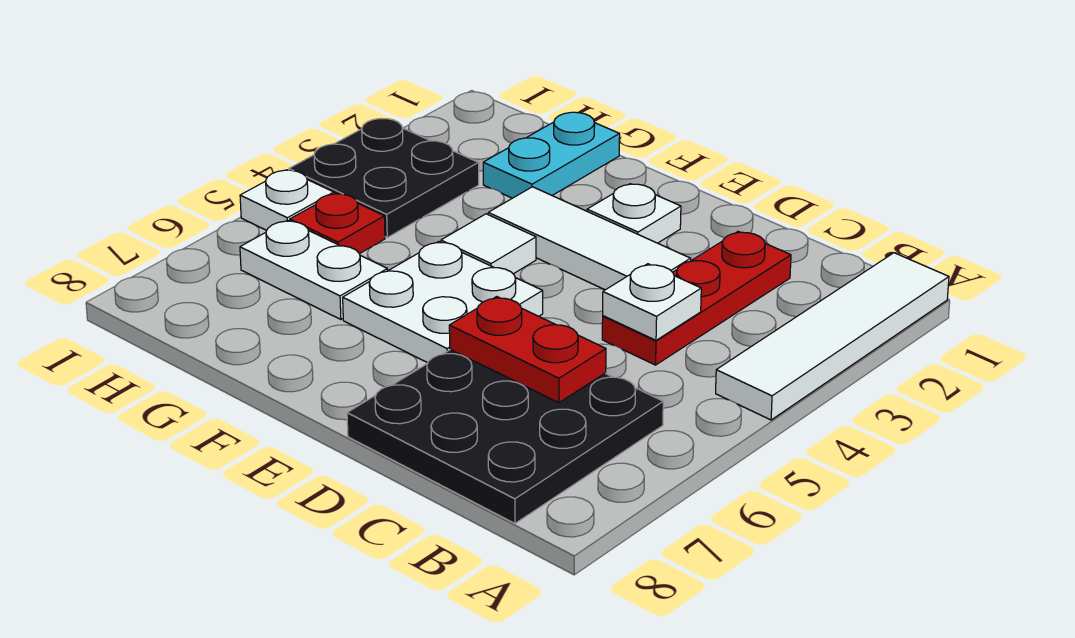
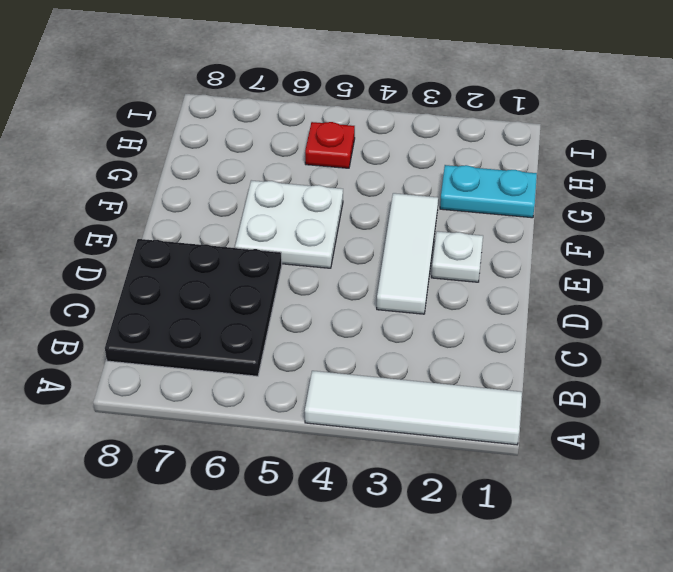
none -> red 1x3 plate [602,232,791,365]
none -> white 1x1 tile [441,214,536,274]
none -> white 1x2 plate [240,220,388,319]

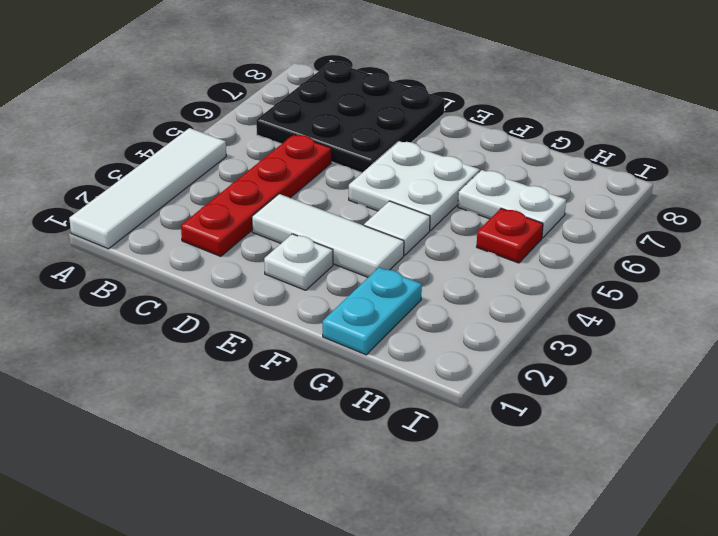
red 1x4 plate [181,135,331,256] -> red 1x3 plate [602,232,791,365]
none -> black 2x2 plate [289,119,479,237]
none -> white 1x1 plate [240,170,334,230]
none -> white 1x1 plate [603,264,701,340]

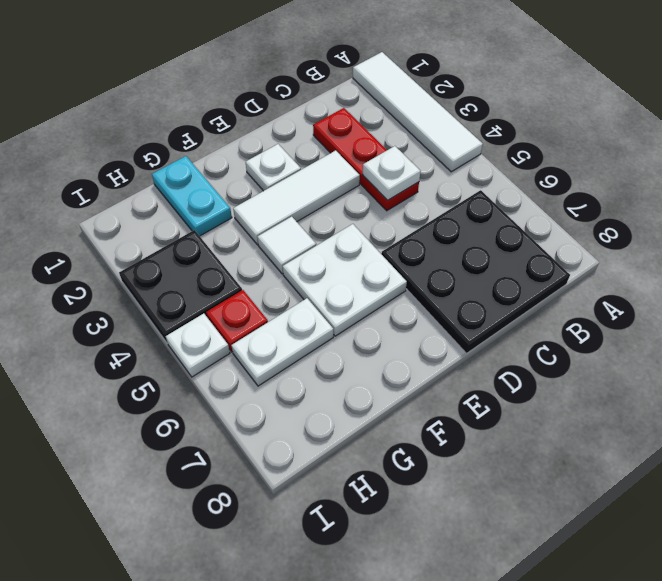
none -> red 1x2 plate [449,297,606,403]

